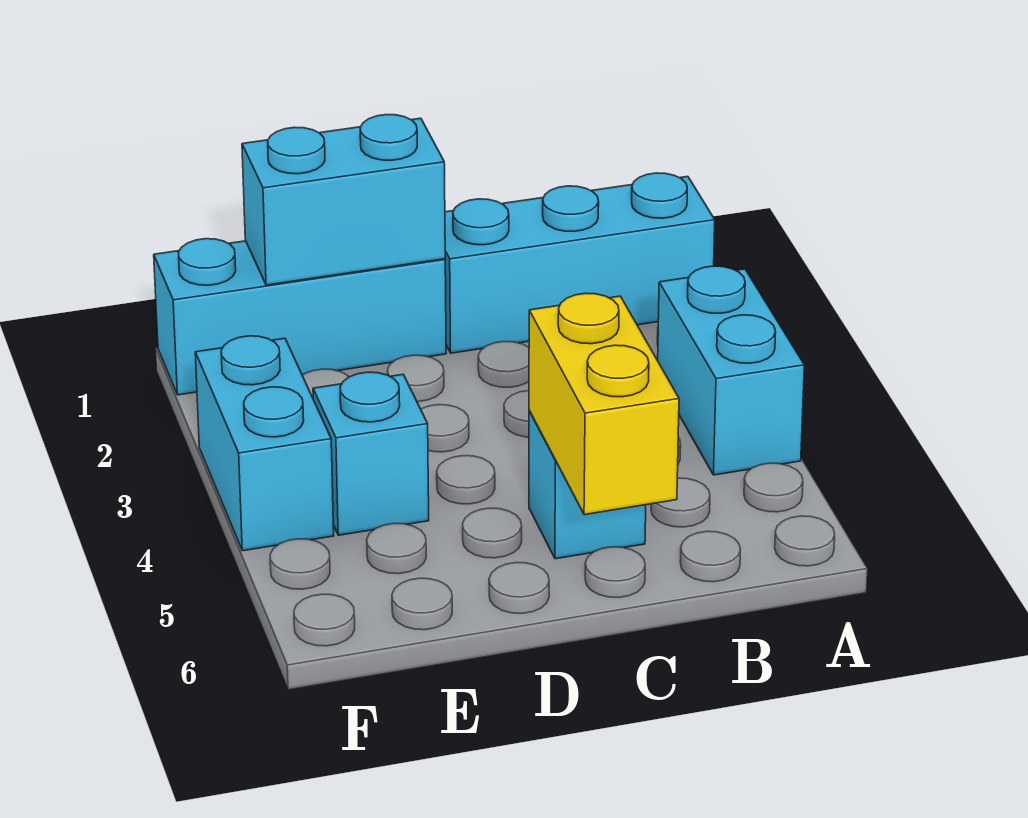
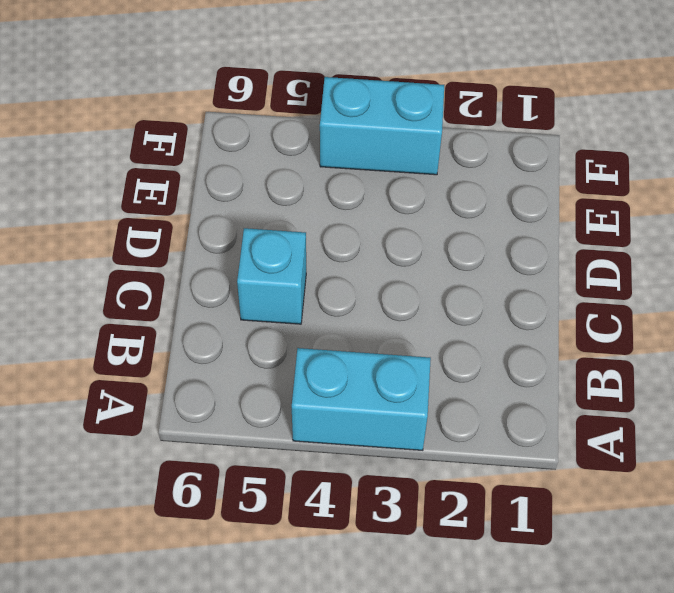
none -> cyan 1x3 brick [445,173,715,353]
none -> cyan 1x3 brick [154,239,446,395]

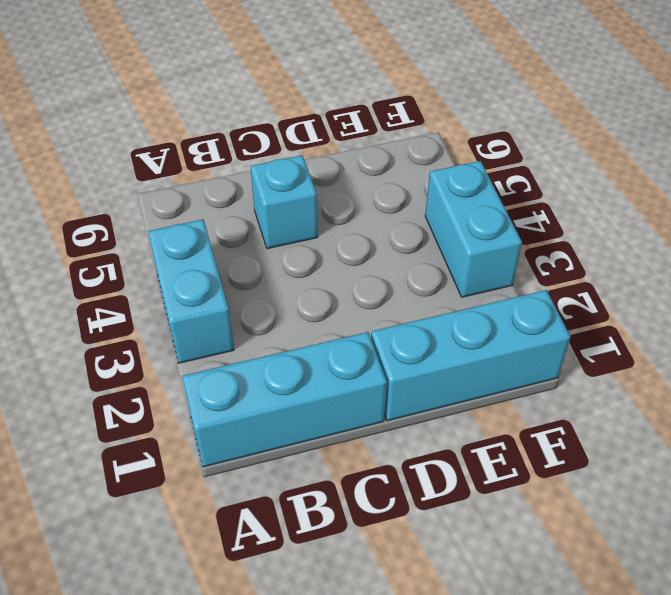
none -> cyan 1x1 brick [313,372,429,535]
none -> yellow 1x2 brick [529,293,679,515]

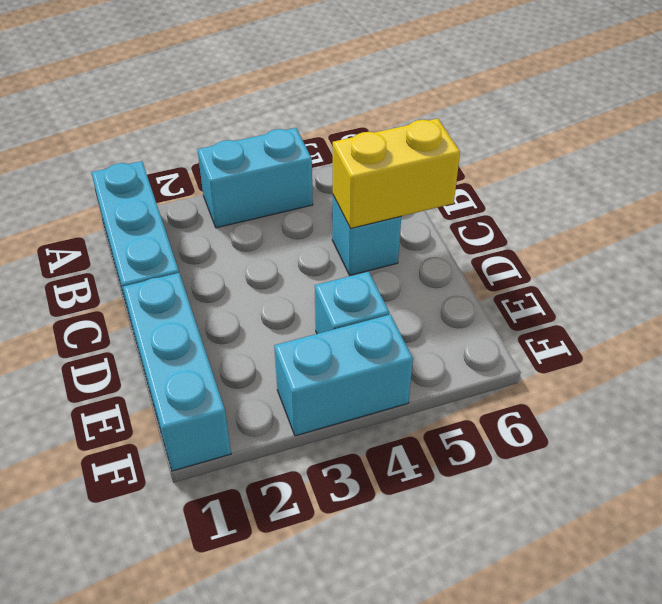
none -> cyan 1x2 brick [242,115,445,285]

